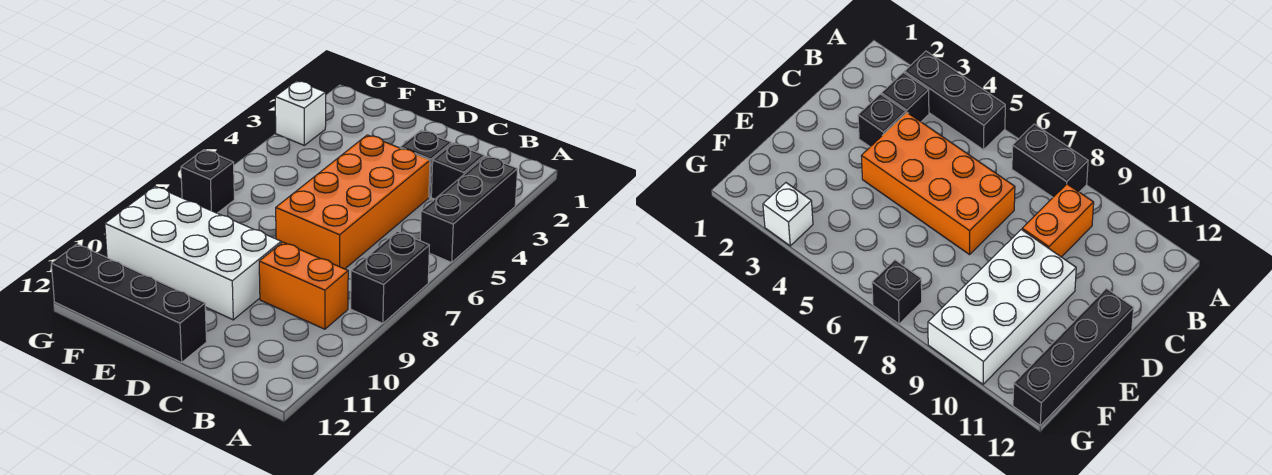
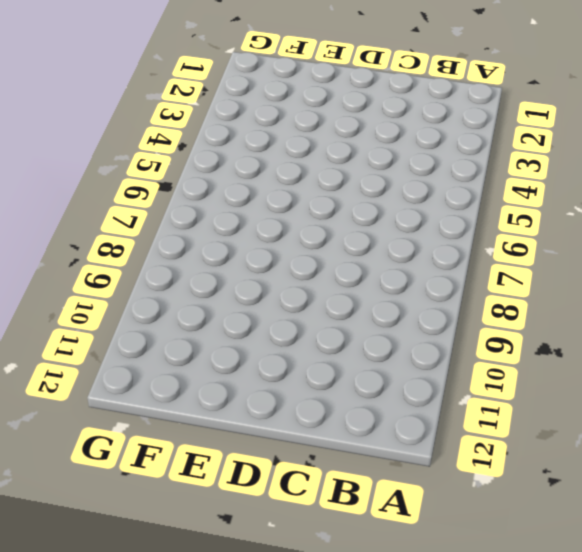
none -> black 1x3 brick [420,156,518,262]
none -> black 1x2 brick [351,231,430,323]

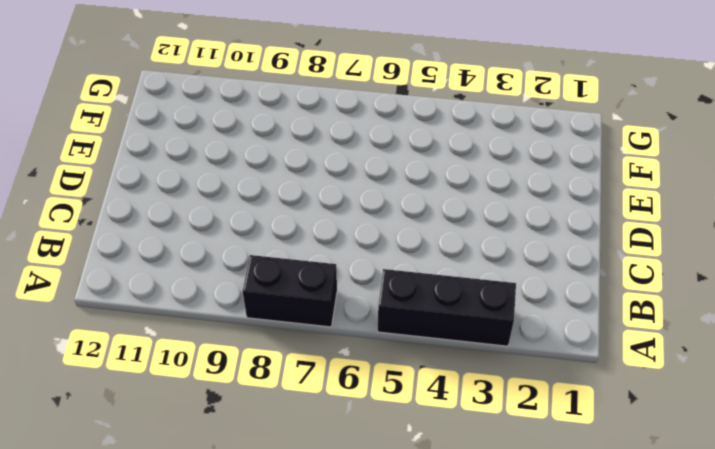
none -> black 1x1 brick [431,143,484,199]
none -> orange 1x2 brick [259,242,348,329]

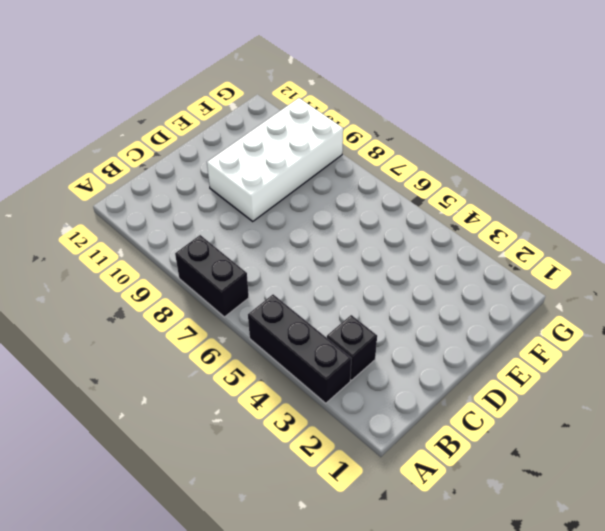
none -> orange 1x2 brick [259,242,348,329]
none -> black 1x1 brick [400,130,452,197]

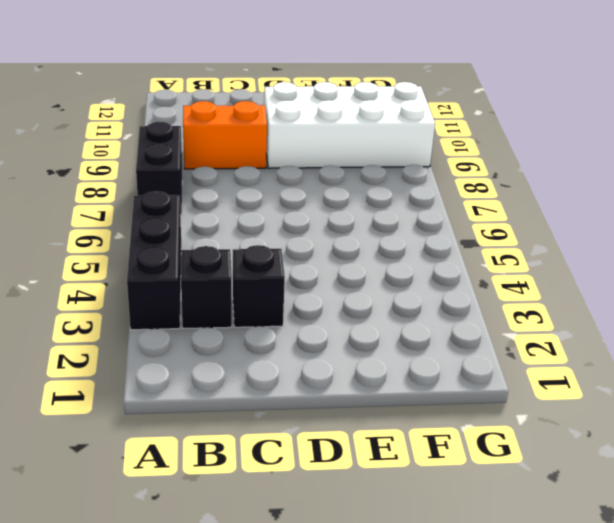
none -> orange 2x4 brick [276,135,430,269]
none -> black 1x4 brick [51,244,207,362]

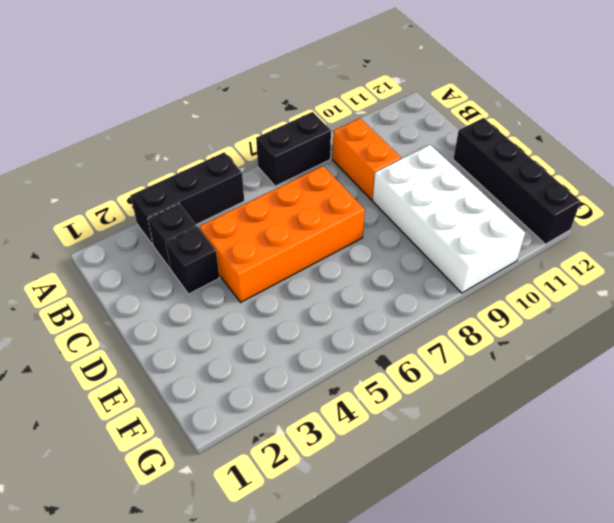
none -> white 1x1 brick [275,81,326,145]
none -> black 1x1 brick [181,150,234,213]

